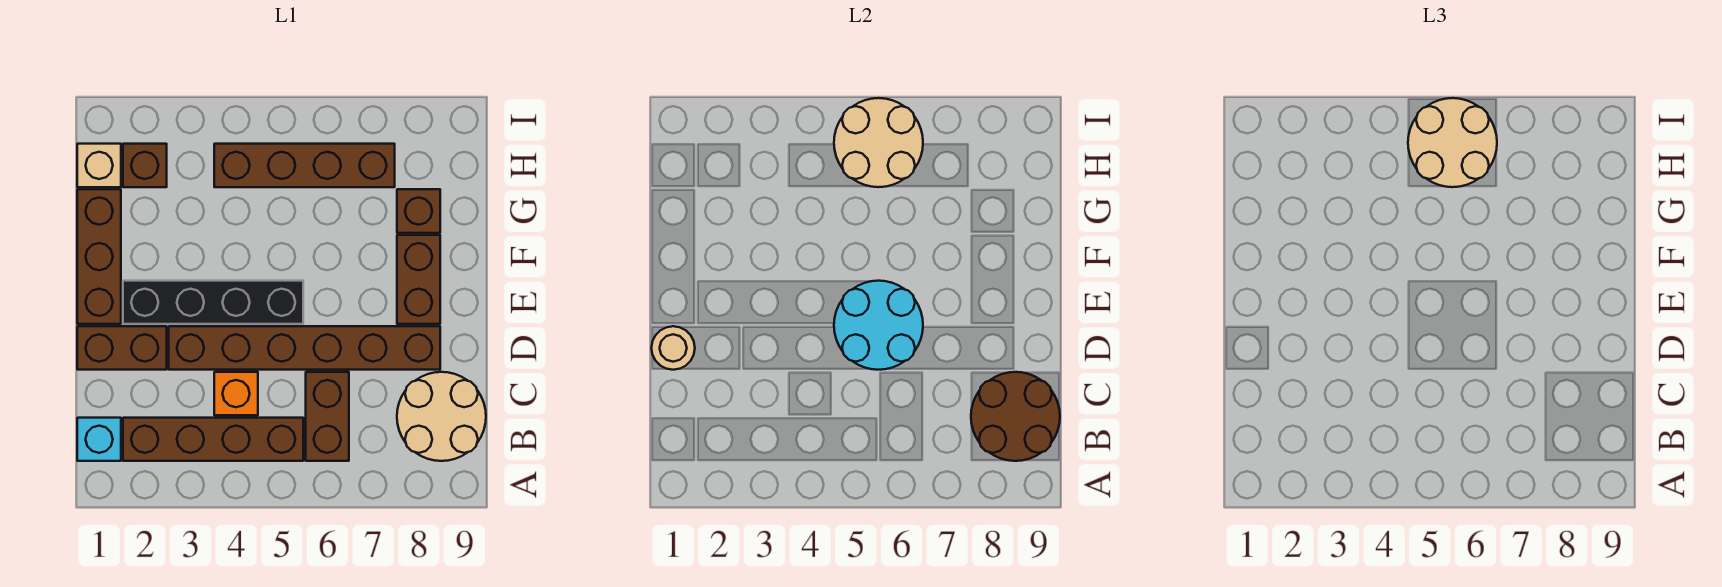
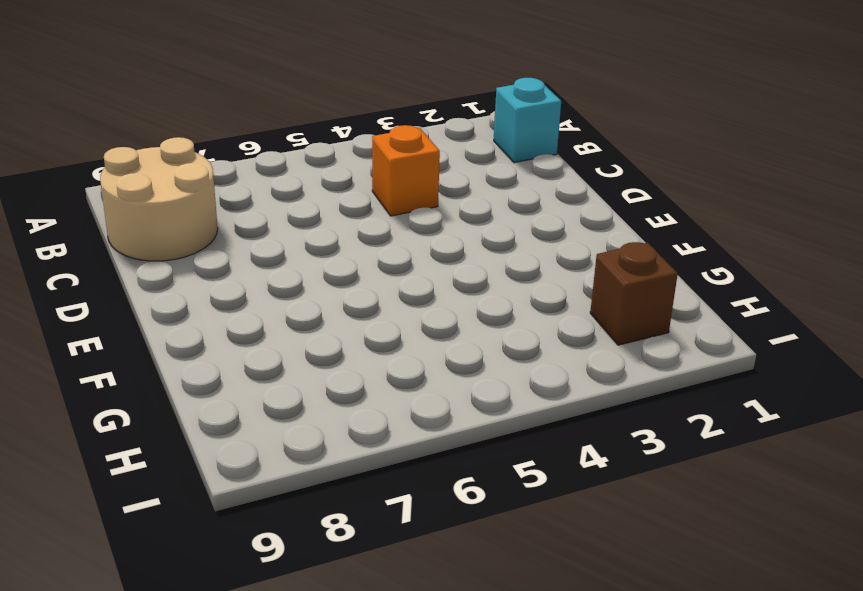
none -> brown 1x4 brick [123,418,303,461]
none -> brown 1x2 brick [306,372,349,461]
none -> brown 1x2 brick [77,326,167,370]

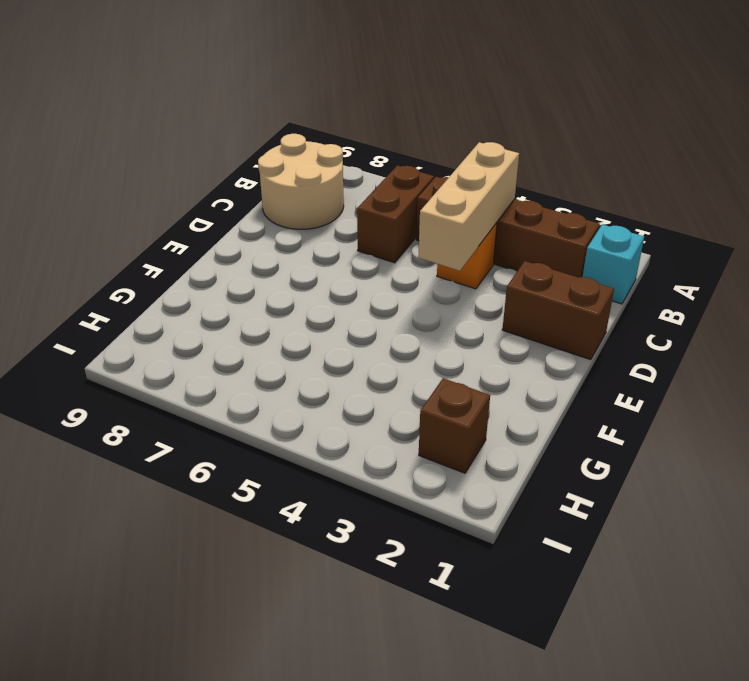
tan 1x3 brick [418,142,519,271] -> none
none -> brown 1x6 brick [169,326,440,370]
none -> brown 1x3 brick [77,189,121,324]
none -> black 1x4 brick [123,281,303,324]

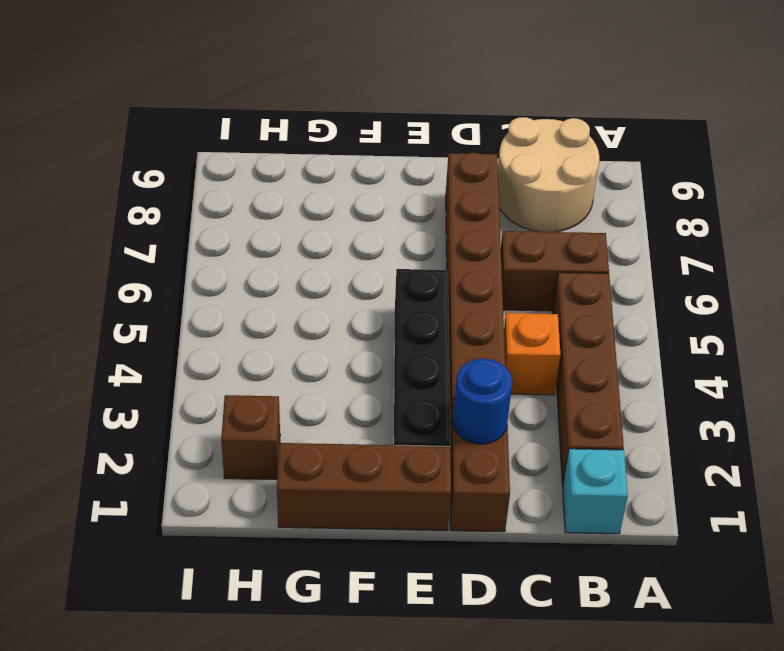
blue 1x1 round brick [453,359,512,444] -> none
none -> brown 1x2 brick [397,235,440,324]
none -> brown 1x1 brick [397,189,440,233]
none -> tan 1x1 brick [77,144,121,187]

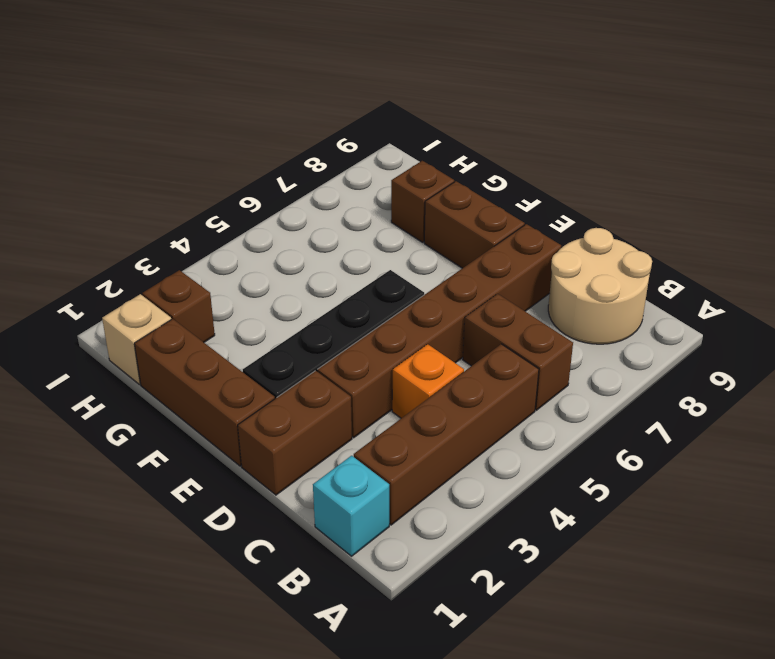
none -> brown 1x4 brick [214,144,395,187]
none -> brown 2x2 round brick [971,372,1060,461]
none -> tan 1x1 round brick [652,326,695,370]

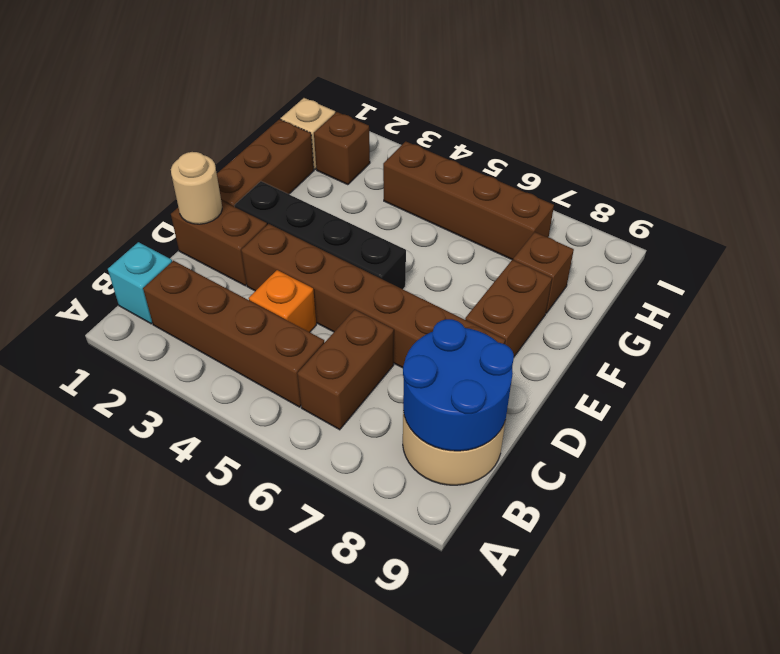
blue 2x2 round brick [403,319,514,451] -> brown 2x2 round brick [971,372,1060,461]
none -> cyan 2x2 round brick [834,281,923,370]
none -> tan 2x2 round brick [834,98,923,187]
none -> tan 2x2 round brick [1408,98,1497,187]

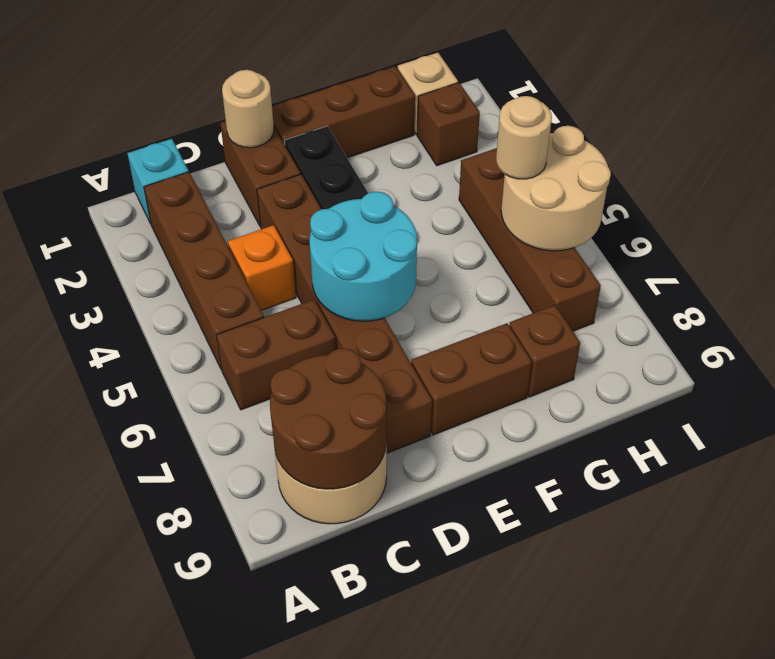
tan 1x1 round brick [496,96,552,179] -> tan 2x2 round brick [1408,98,1497,187]

